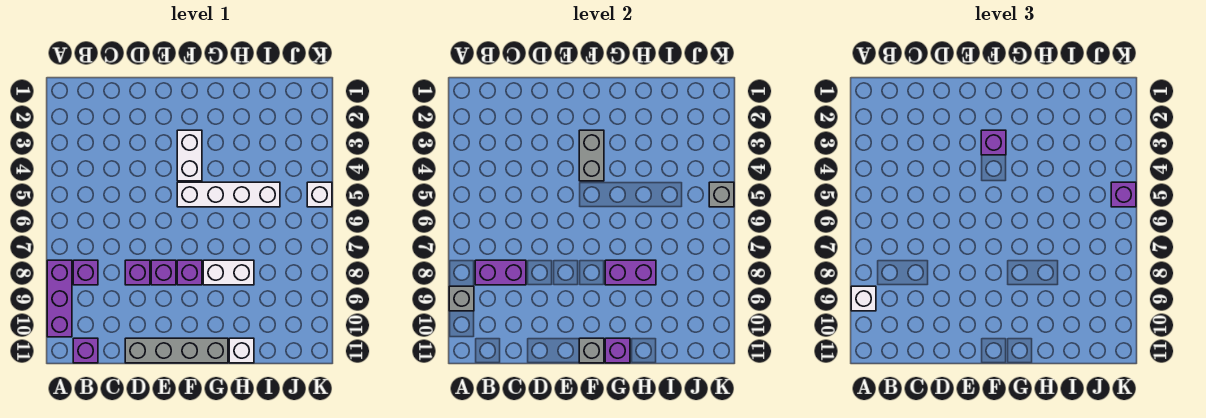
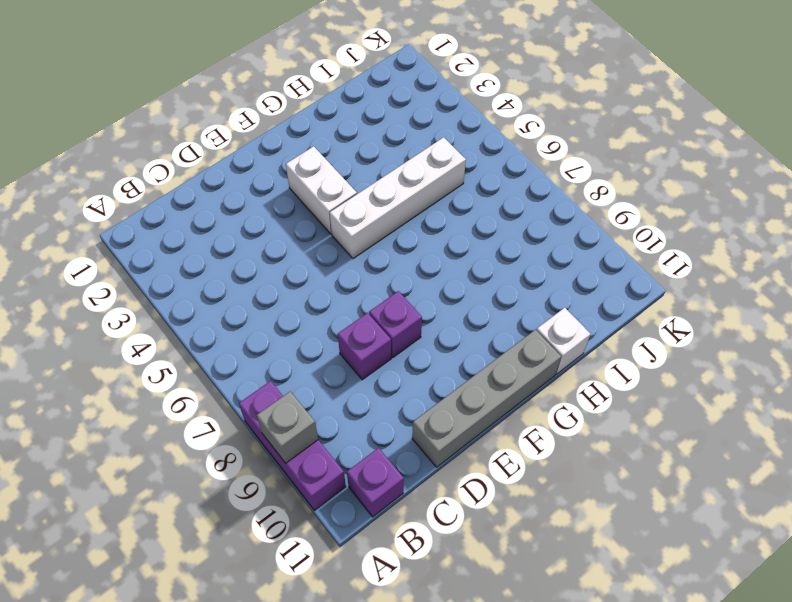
none -> purple 1x1 brick [73,260,98,285]
none -> purple 1x1 brick [177,260,202,285]
none -> white 1x2 brick [203,260,254,285]

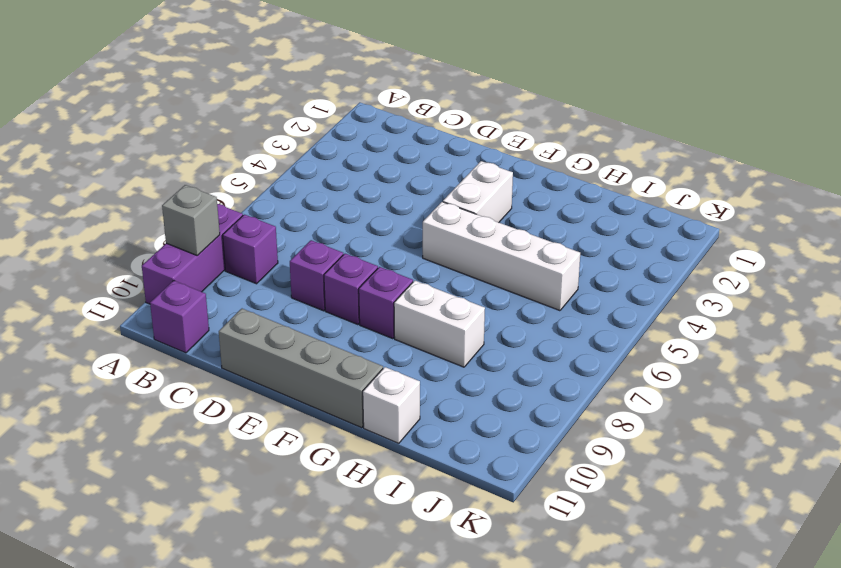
none -> white 1x1 brick [307,182,332,207]
none -> purple 1x2 brick [475,260,526,285]
none -> grey 1x2 brick [579,130,604,181]

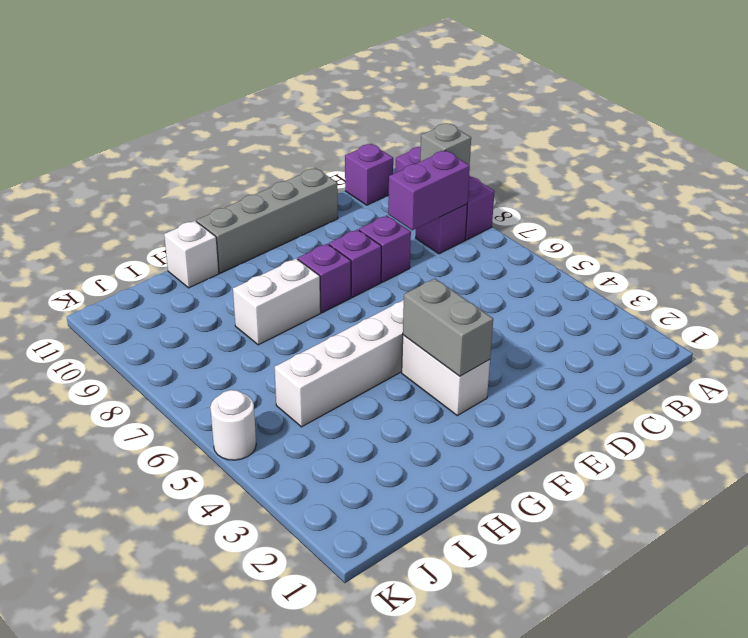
white 1x1 round brick [210,390,256,460] -> white 1x1 brick [307,182,332,207]
none -> grey 1x1 brick [579,338,604,363]
none -> purple 1x2 brick [605,260,656,285]
none -> purple 1x1 brick [605,338,630,363]

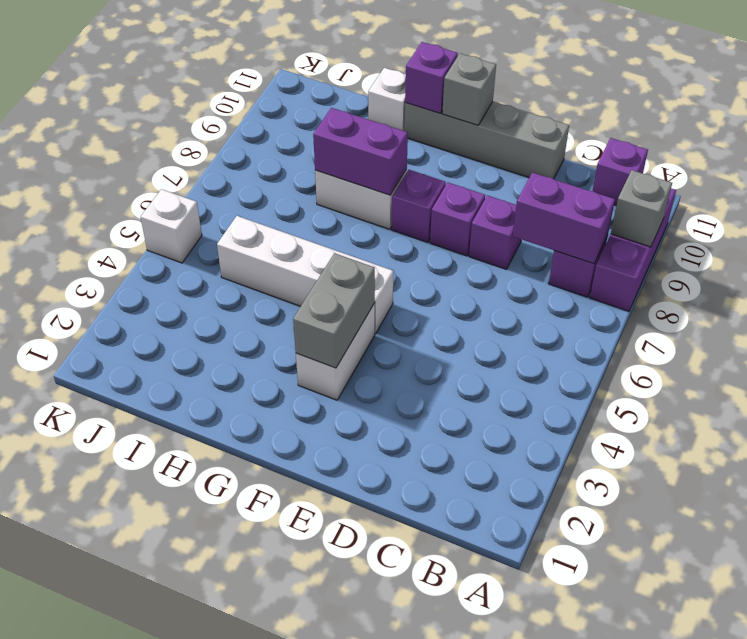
none -> grey 1x1 brick [709,182,734,207]
none -> white 1x1 brick [851,286,876,311]
none -> purple 1x1 brick [981,130,1006,155]

